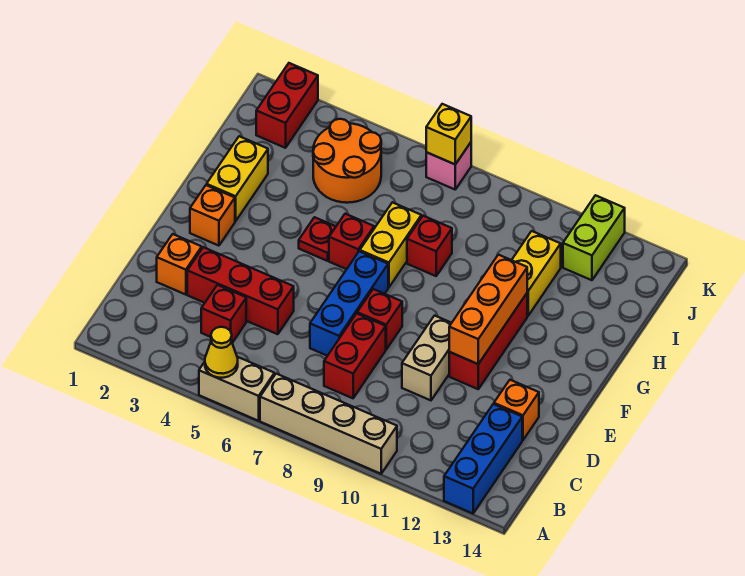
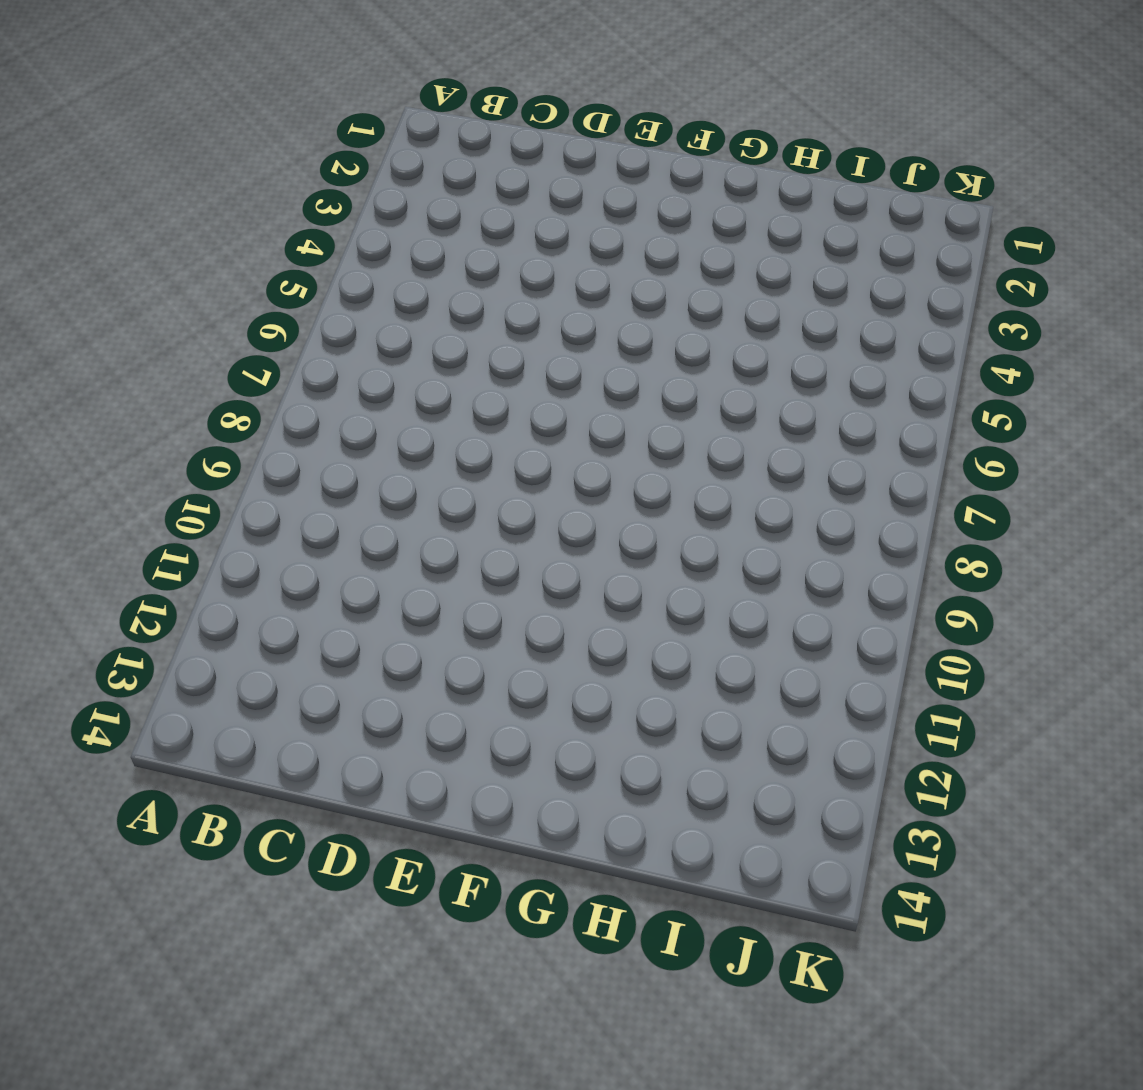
none -> tan 1x2 brick [199,357,274,421]
none -> tan 1x4 brick [260,374,397,474]
none -> blue 1x3 brick [444,404,522,513]

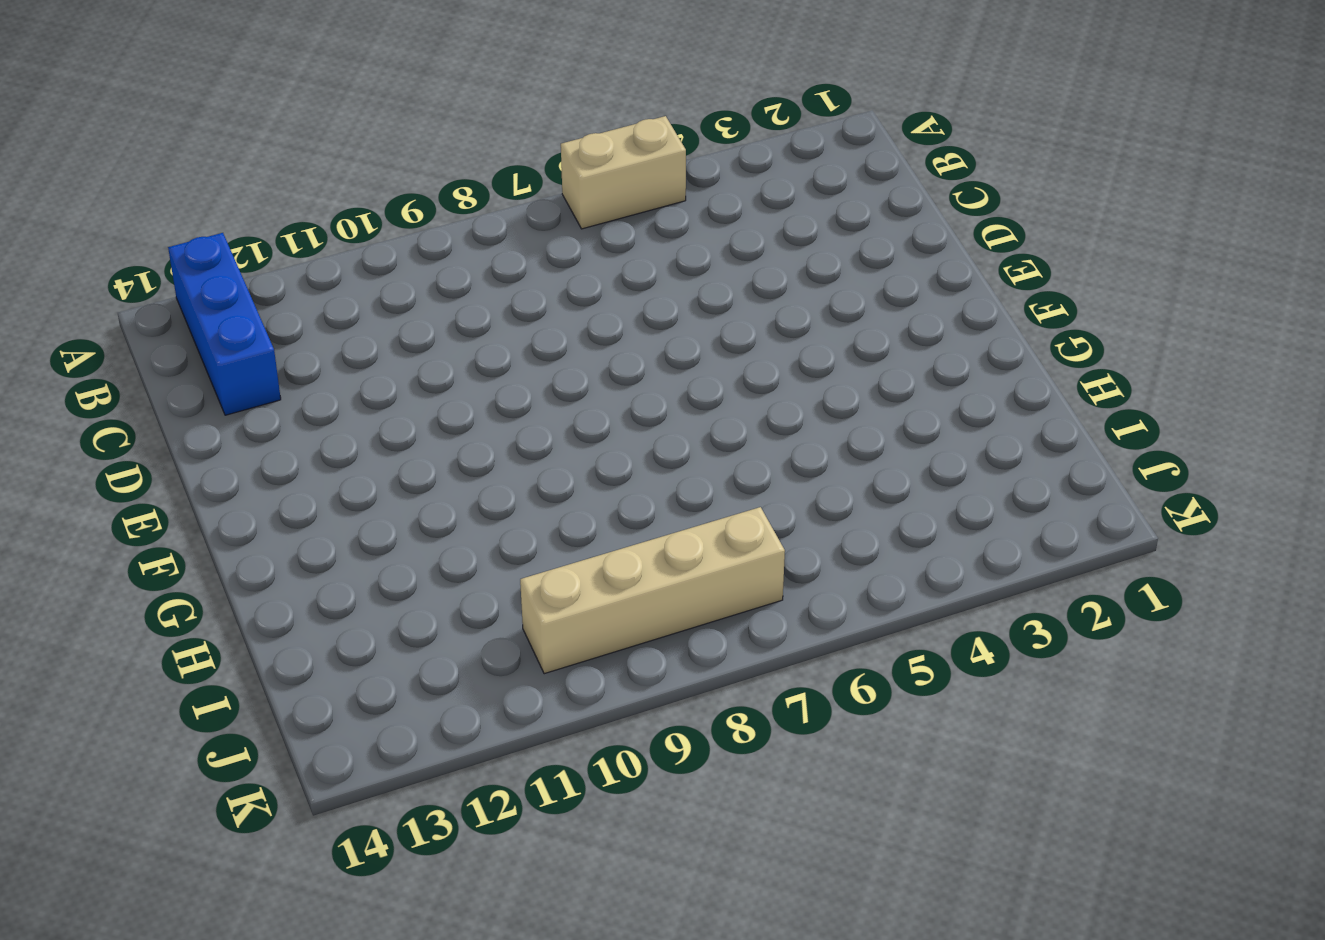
tan 1x4 brick [520,507,785,674] -> tan 1x4 brick moved to [260,374,397,474]
none -> red 1x1 brick [201,285,246,343]
none -> red 1x2 brick [324,313,386,398]
none -> orange 1x1 brick [157,234,202,295]

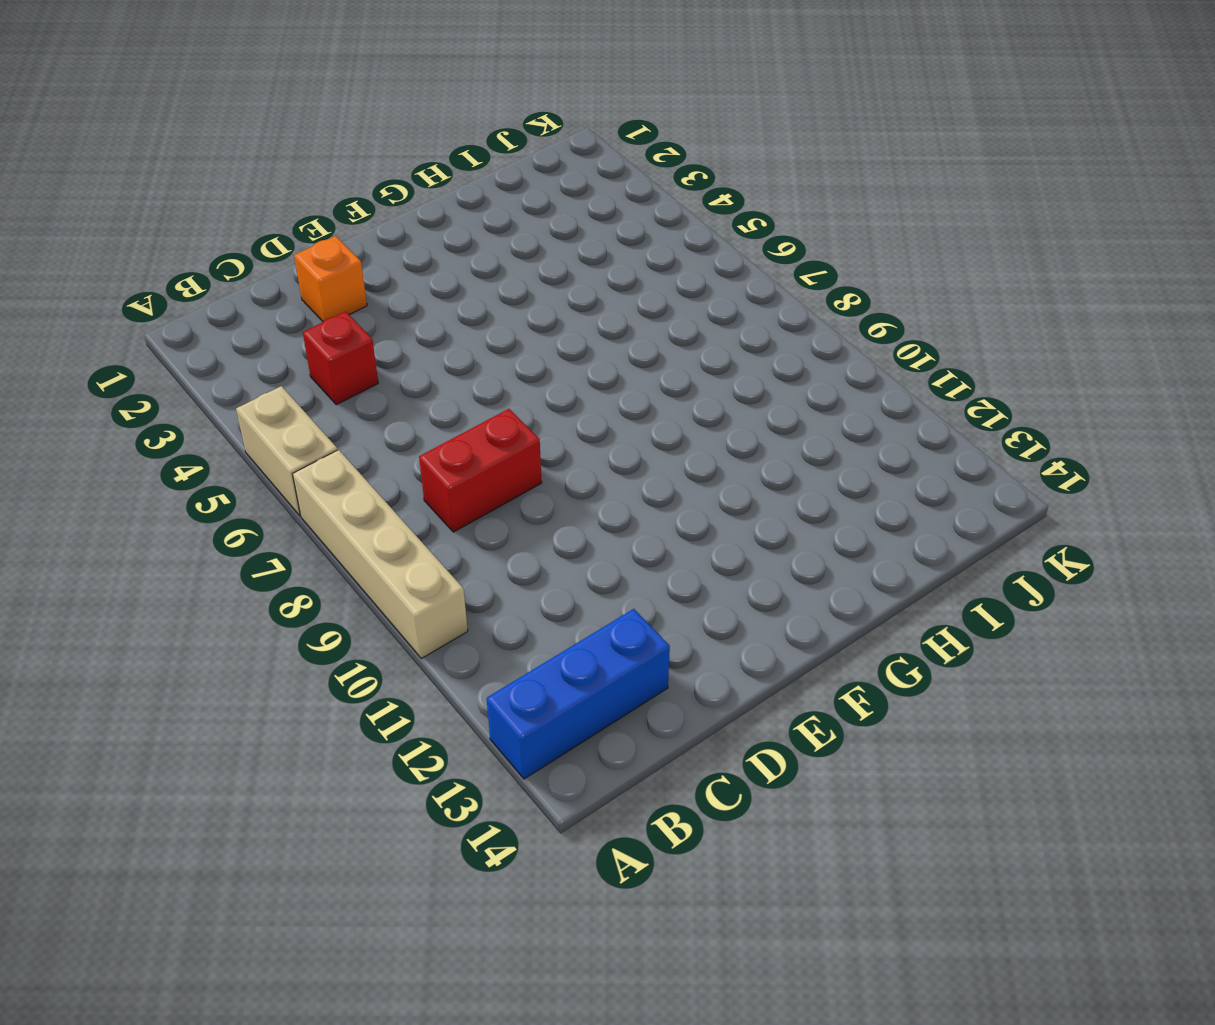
none -> red 1x3 brick [187,247,294,334]
none -> blue 1x3 brick [310,251,388,356]
none -> tan 1x2 brick [402,316,451,400]

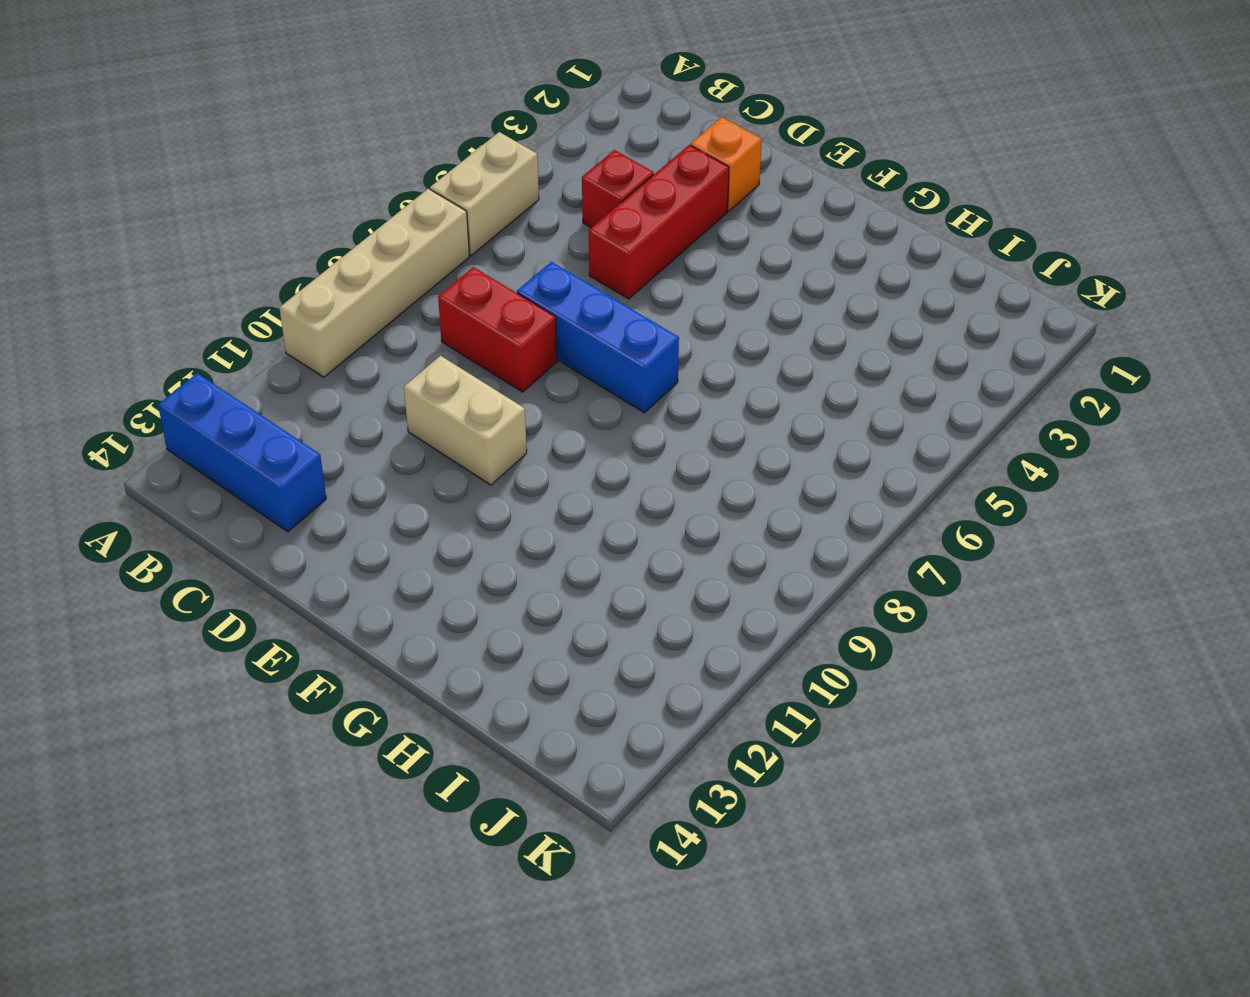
none -> orange 1x1 brick [494,380,539,440]
none -> red 1x1 brick [357,289,402,349]
none -> red 1x3 brick [449,294,527,389]

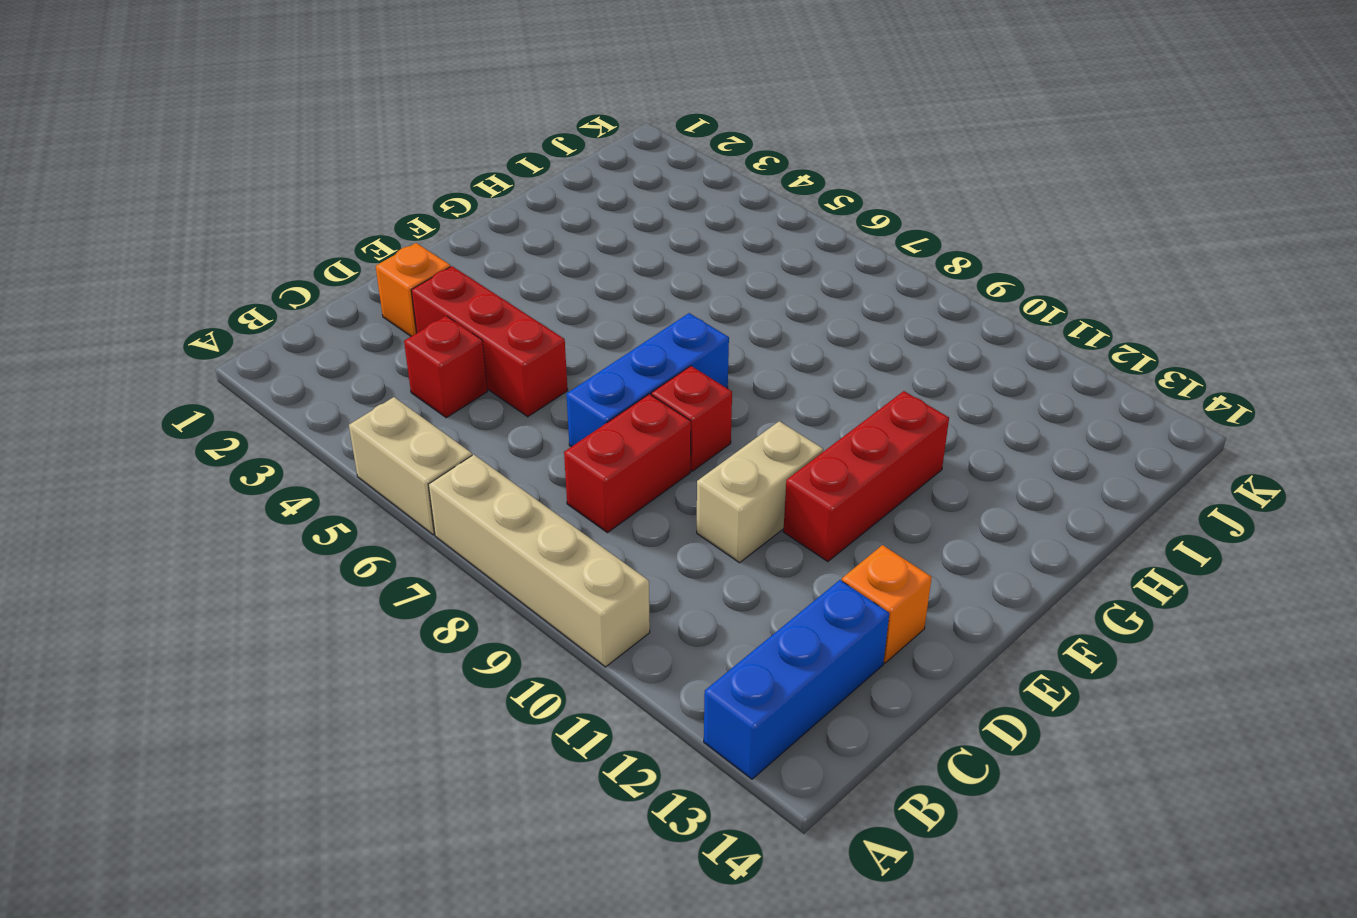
none -> orange 1x1 brick [190,185,235,246]
none -> yellow 1x2 brick [207,136,268,221]
none -> red 1x1 plate [299,217,336,261]

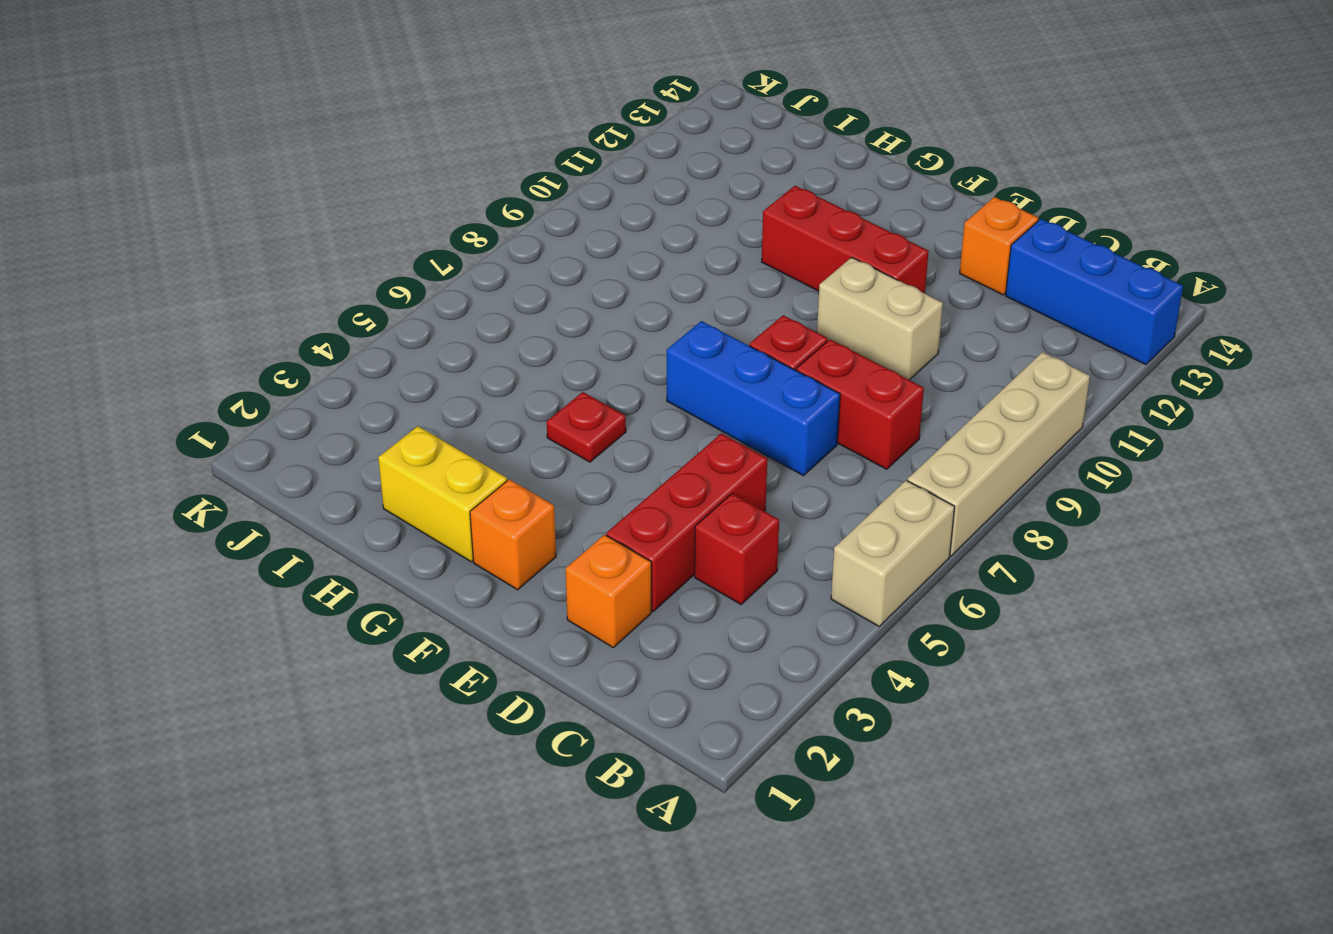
none -> red 1x1 brick [329,214,374,269]
none -> yellow 1x2 brick [360,202,421,287]
none -> red 1x1 brick [407,216,452,276]

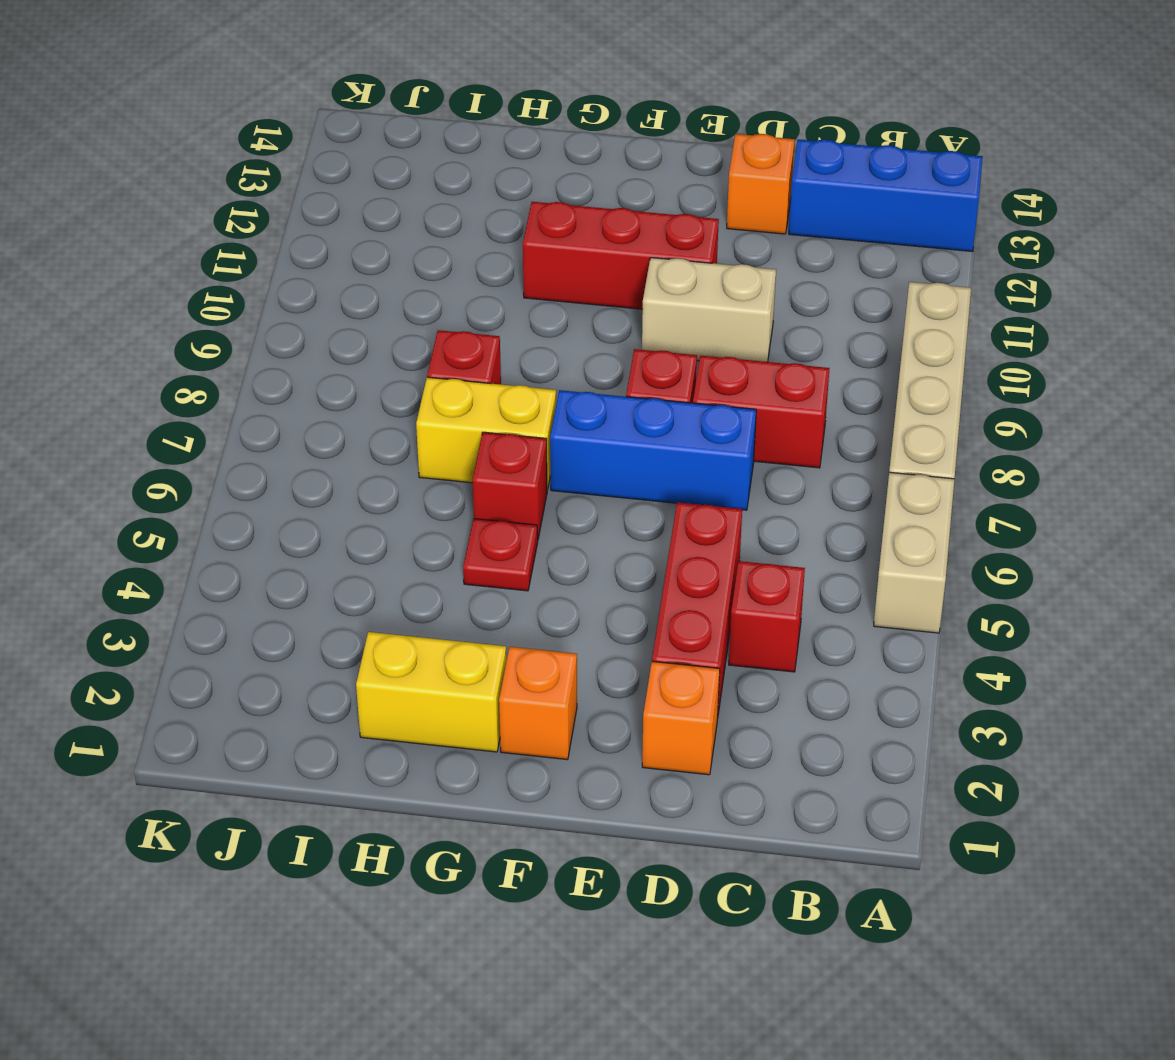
none -> yellow 1x2 brick [512,231,561,316]
none -> orange 2x2 round brick [313,119,381,203]
none -> red 1x2 brick [256,63,318,148]

